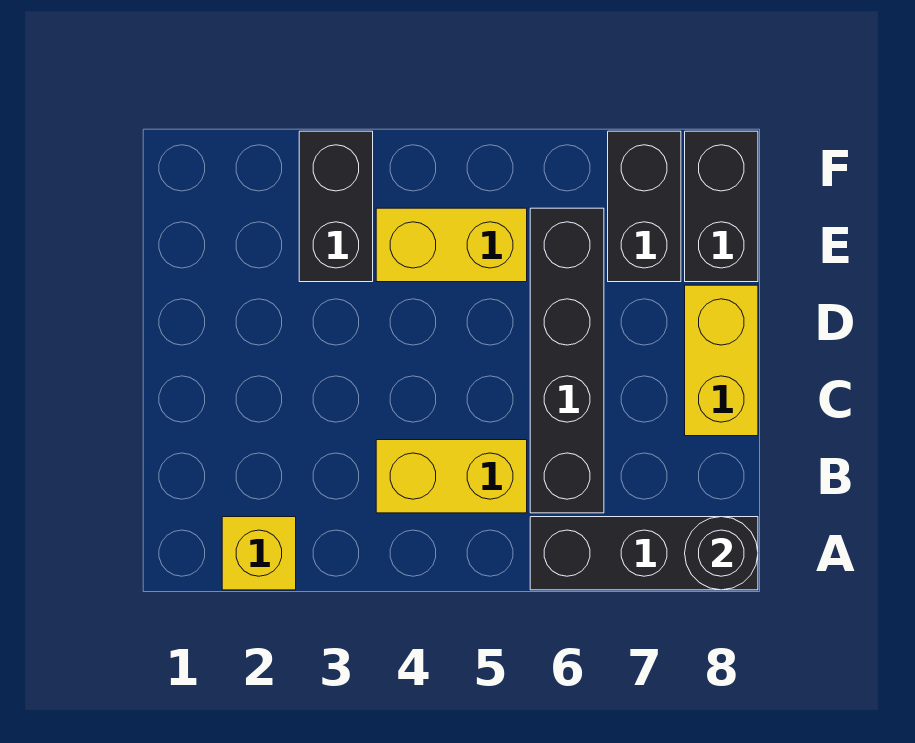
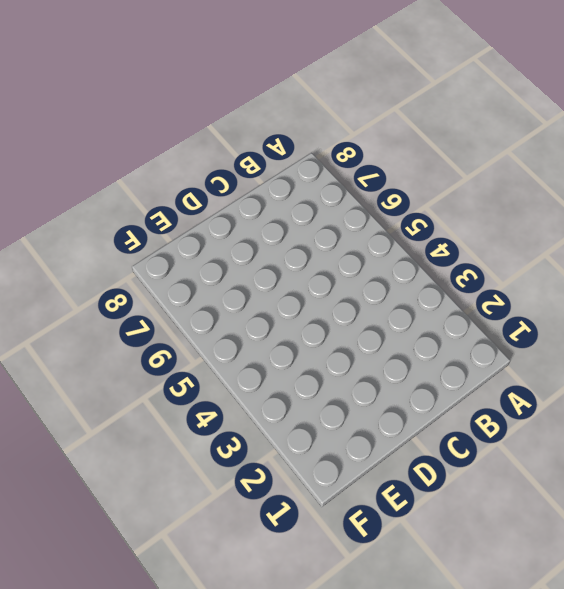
none -> yellow 1x1 brick [222,517,296,590]
none -> black 1x3 brick [530,517,758,590]

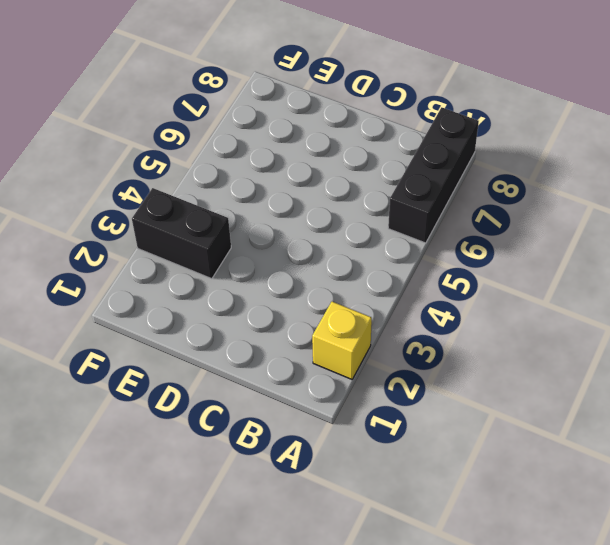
none -> yellow 1x2 brick [376,440,527,513]
none -> black 1x4 brick [530,208,604,513]

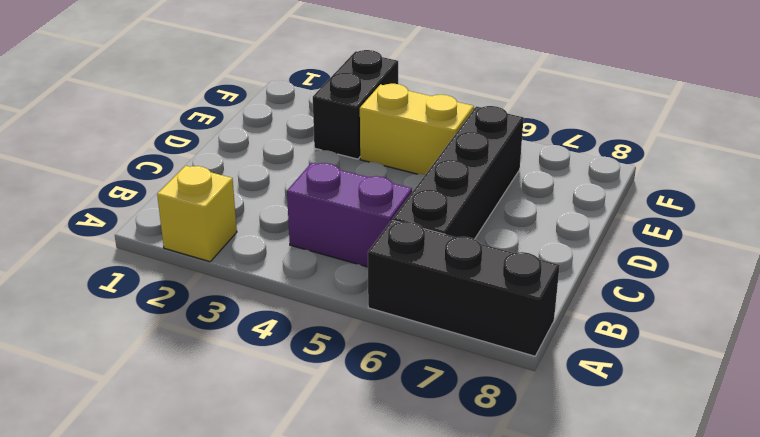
purple 1x2 brick [287,163,412,267] -> yellow 1x2 brick [376,440,527,513]
none -> yellow 1x2 brick [685,285,758,436]
none -> black 1x2 brick [608,131,681,282]

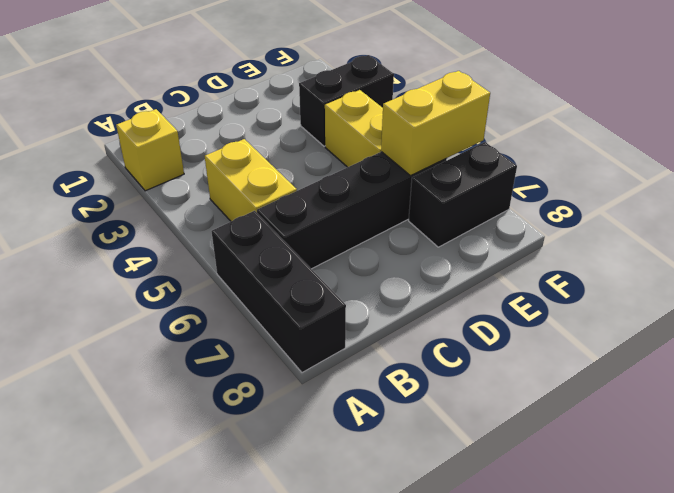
yellow 1x2 brick [381,71,490,176] -> yellow 1x2 brick moved to [685,285,758,436]
none -> black 1x2 brick [685,131,758,282]
none -> black 1x1 round brick [685,517,758,590]

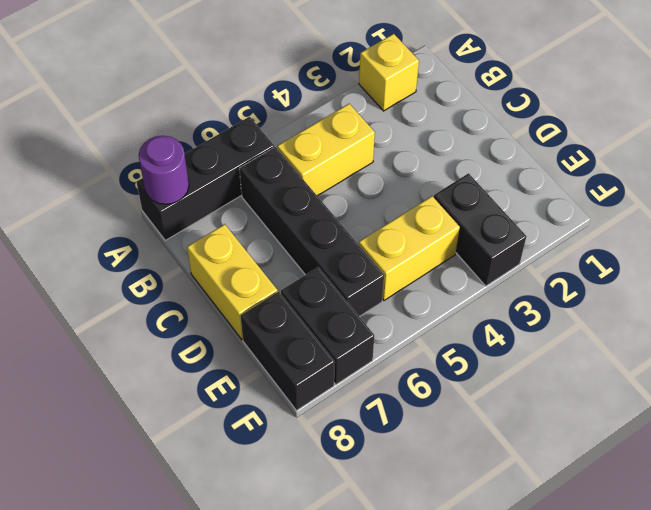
purple 1x1 round brick [139,136,189,204] -> black 1x1 round brick [685,517,758,590]

